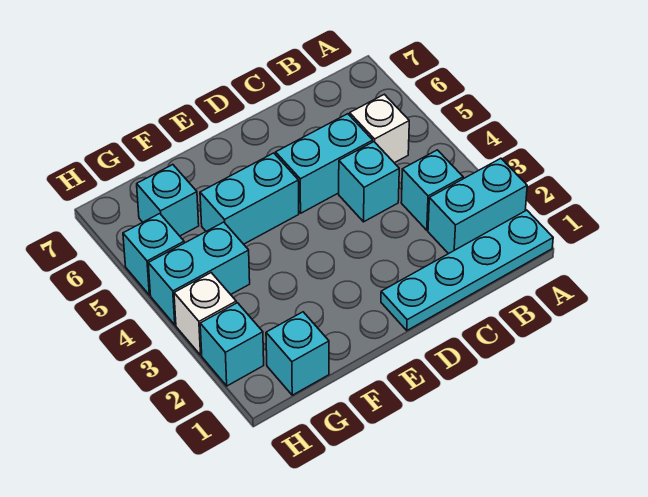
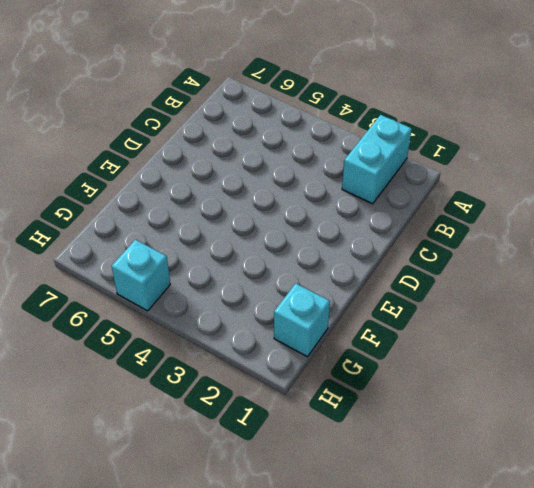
none -> cyan 1x4 plate [381,210,553,330]
none -> cyan 1x1 brick [401,150,463,230]
none -> white 1x1 brick [350,94,409,163]

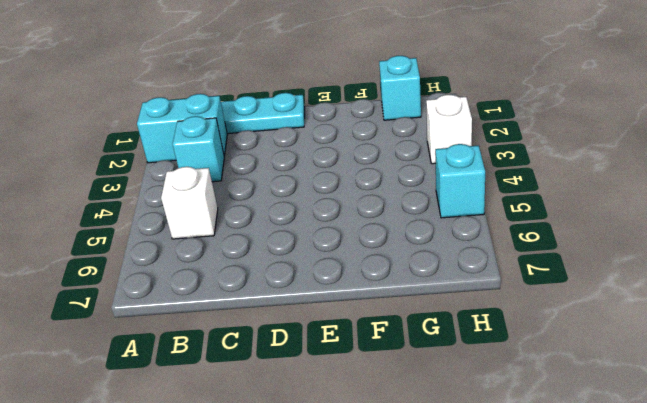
none -> cyan 1x1 brick [339,142,399,222]
none -> cyan 1x2 brick [276,114,373,213]
none -> cyan 1x2 brick [200,153,299,244]

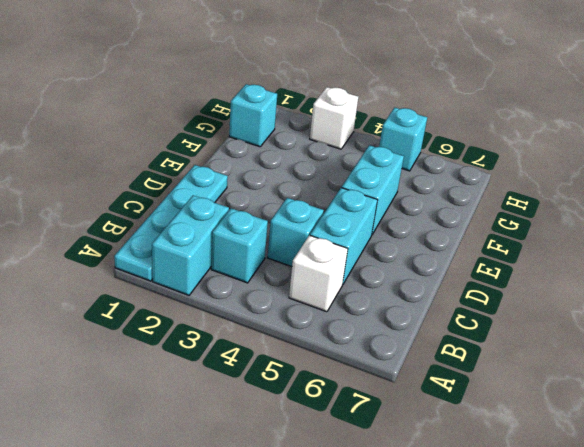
none -> cyan 1x2 brick [148,222,250,325]
none -> cyan 1x1 brick [137,165,199,236]
none -> cyan 1x1 brick [200,303,264,386]

